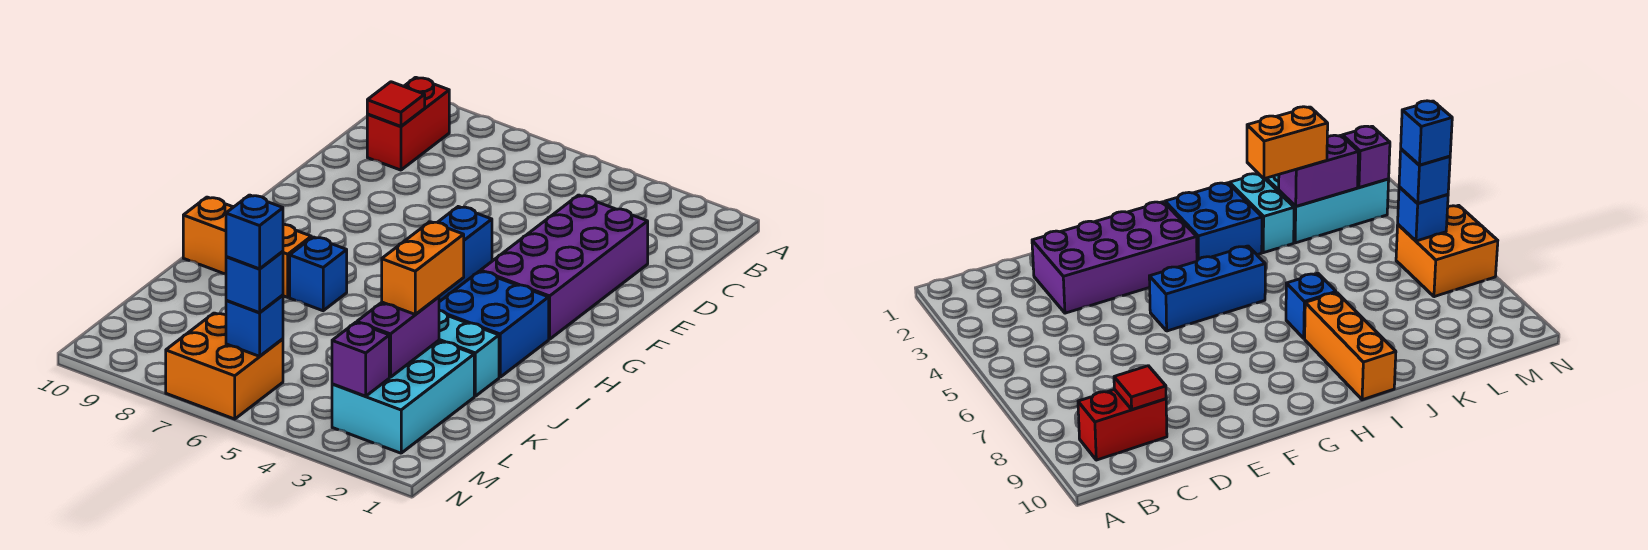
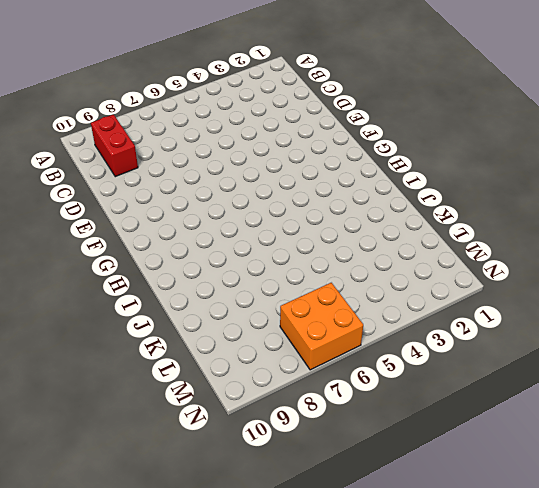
none -> purple 2x4 brick [481,195,648,339]
none -> blue 1x3 brick [438,207,492,302]
none -> blue 2x2 brick [439,271,549,377]

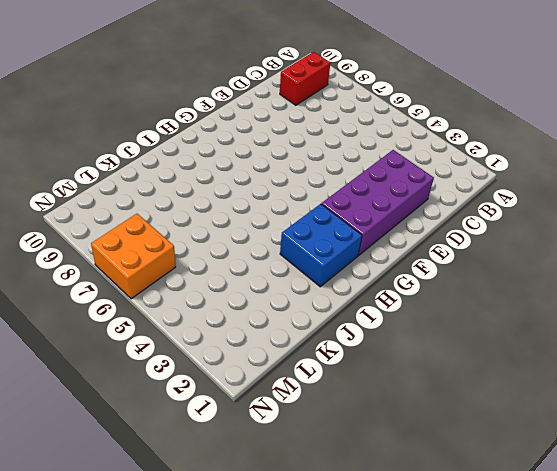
none -> blue 1x3 brick [438,207,492,302]
none -> blue 1x1 brick [290,237,347,311]
none -> orange 1x3 brick [183,197,311,297]

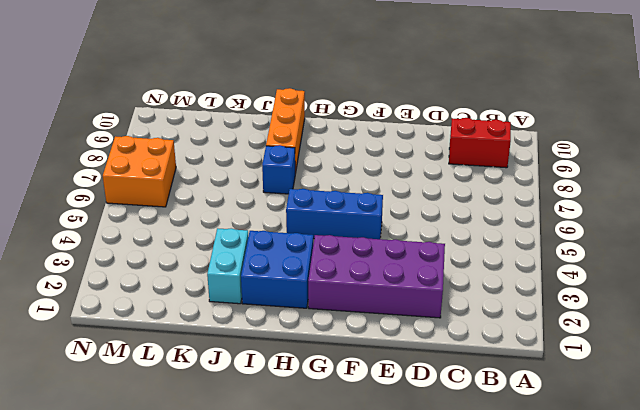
none -> cyan 2x3 brick [332,341,474,453]
none -> red 1x1 tile [367,82,425,126]
none -> purple 1x2 brick [357,297,439,377]

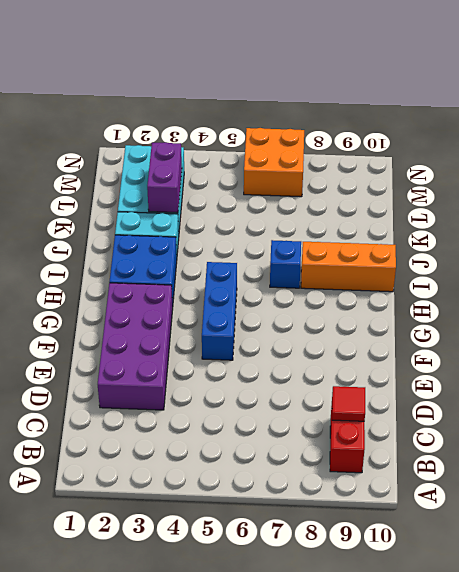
none -> purple 1x1 brick [332,322,389,396]
none -> blue 1x1 brick [226,295,283,356]
none -> orange 1x2 brick [382,222,464,314]

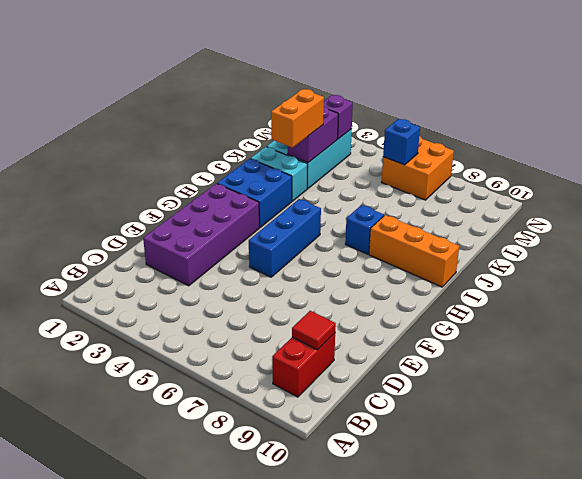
none -> blue 1x1 brick [226,251,283,313]
none -> blue 1x1 brick [226,195,283,269]

